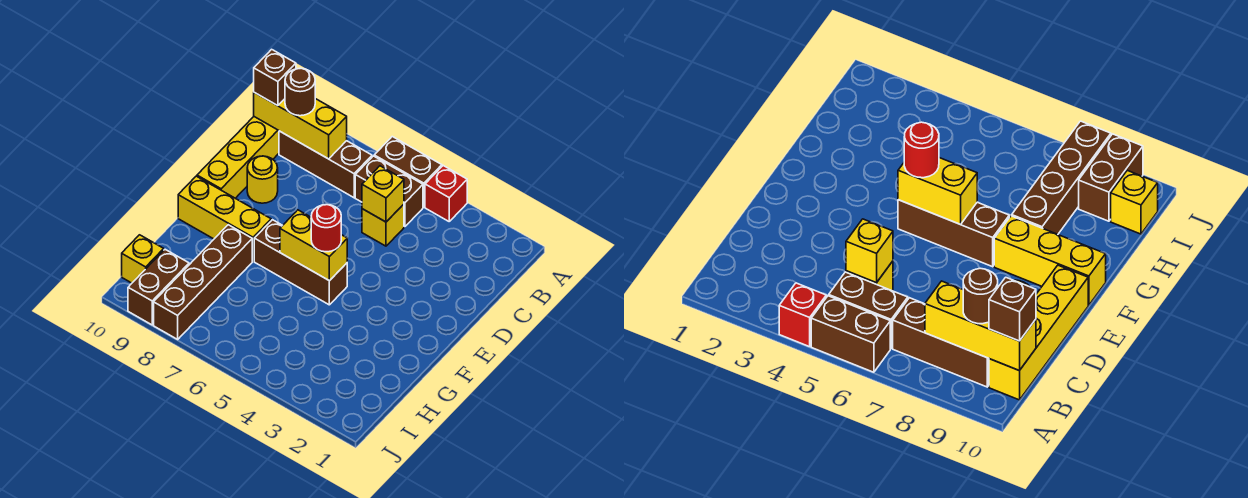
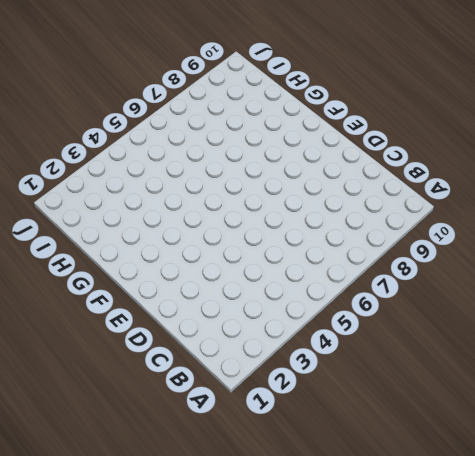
none -> red 1x1 brick [425,166,467,221]
none -> brown 1x2 brick [374,137,442,207]
none -> brown 1x2 brick [355,156,423,227]

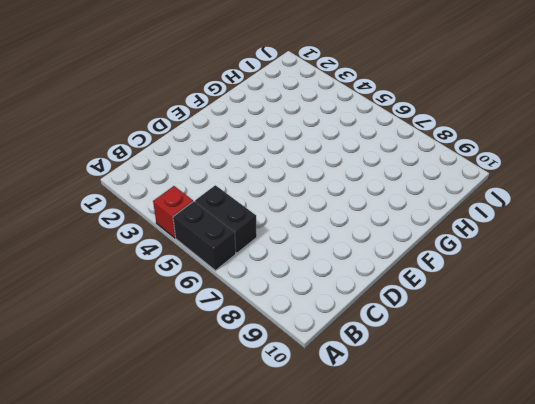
black 1x2 brick [173,201,236,271] -> brown 1x2 brick [374,137,442,207]
black 1x2 brick [195,185,257,253] -> brown 1x2 brick [355,156,423,227]
none -> brown 1x3 brick [279,131,372,198]
none -> yellow 1x4 brick [197,117,279,198]
none -> yellow 1x1 brick [362,204,404,246]

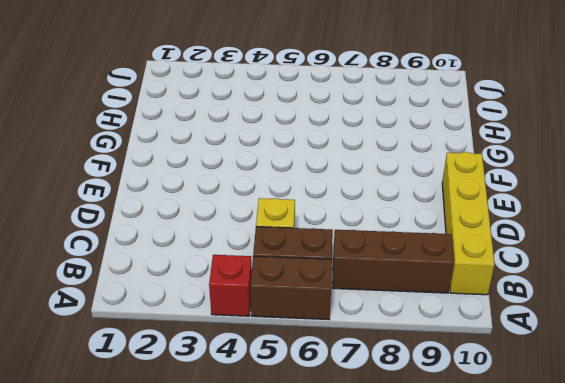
none -> yellow 1x1 round brick [247,156,278,203]
none -> brown 1x3 brick [254,220,347,305]
none -> yellow 1x3 brick [178,176,271,261]

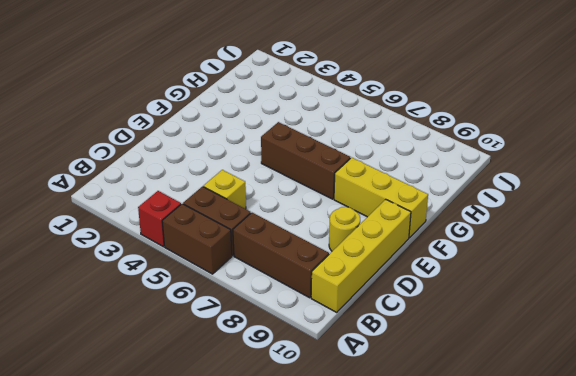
none -> brown 1x4 brick [154,225,252,339]
none -> brown 1x2 brick [128,249,189,325]
none -> yellow 1x1 brick [122,235,164,283]

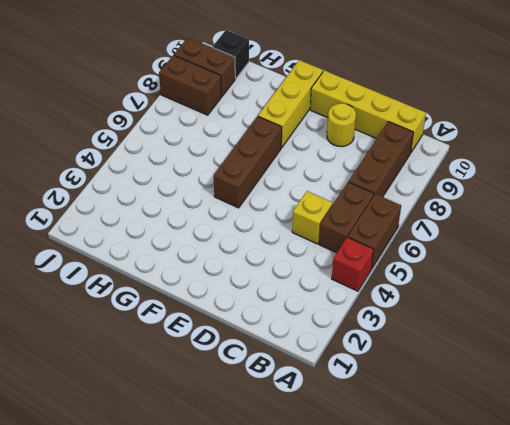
brown 1x2 brick [159,55,221,115] -> brown 1x4 brick [154,225,252,339]
black 1x1 brick [213,30,249,79] -> yellow 1x1 brick [122,235,164,283]
none -> yellow 1x3 brick [254,93,347,159]
none -> yellow 1x1 brick [362,166,404,222]
none -> yellow 1x2 brick [280,210,347,281]

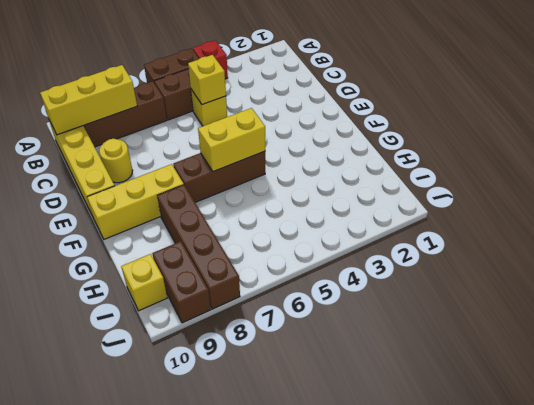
none -> brown 1x1 round brick [285,68,315,116]
none -> brown 1x1 brick [254,49,296,106]
none -> red 1x1 round brick [311,205,341,252]

